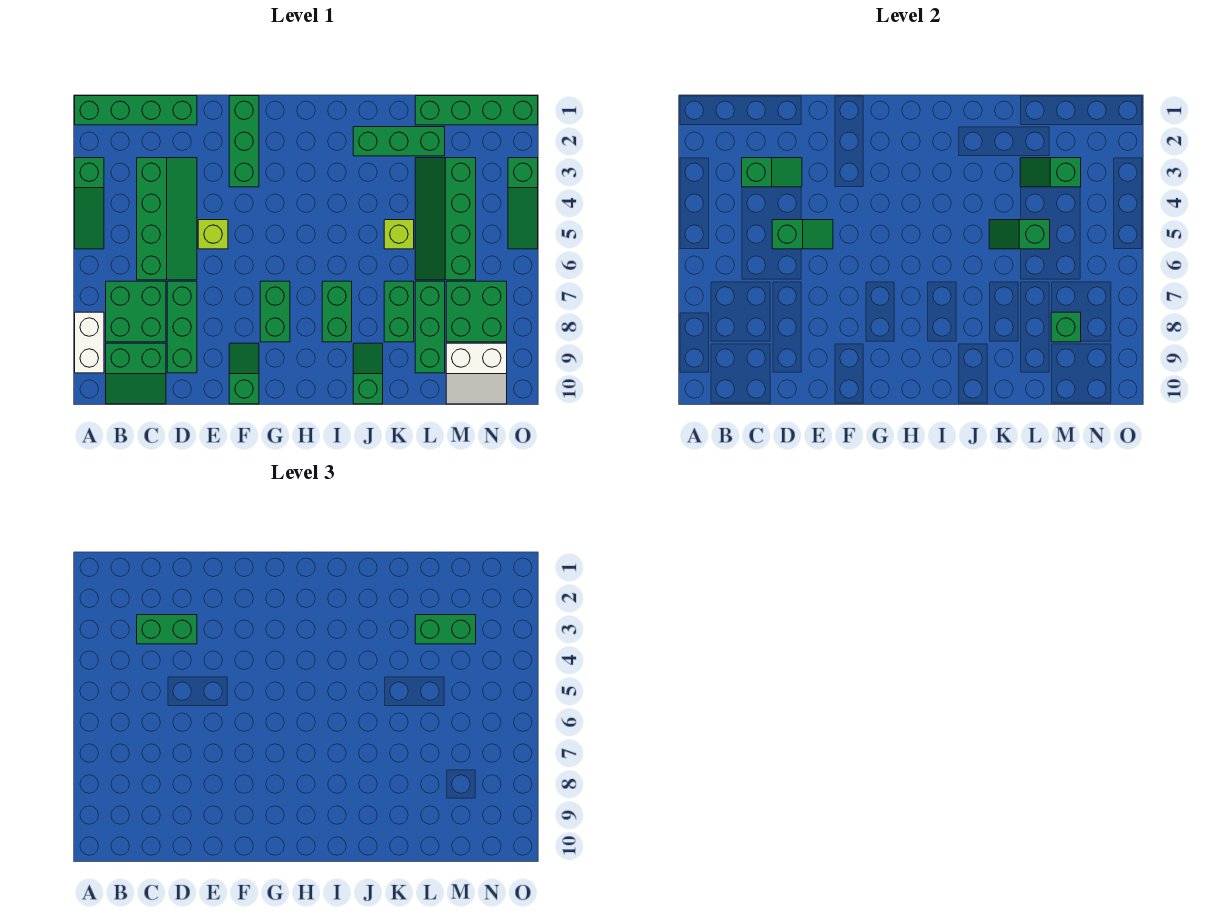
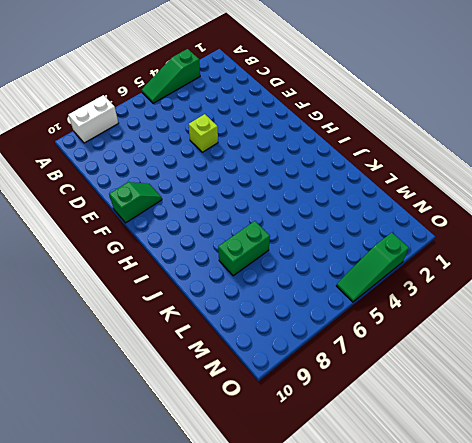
none -> green 1x4 brick [75,96,197,125]
none -> green 2x2 brick [106,281,166,342]
none -> green 2x2 slope [106,343,166,404]

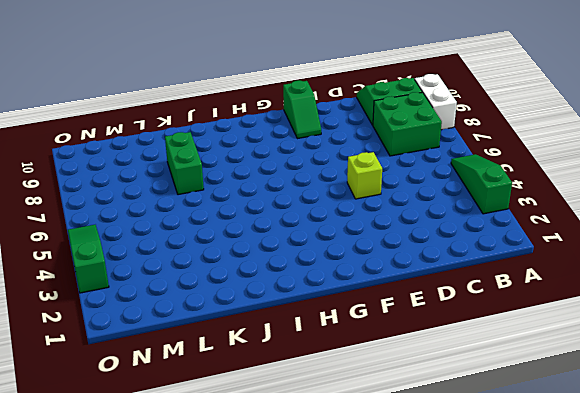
none -> green 1x4 brick [75,96,197,125]
none -> green 2x4 slope [137,158,197,280]
none -> green 1x3 brick [167,281,197,373]

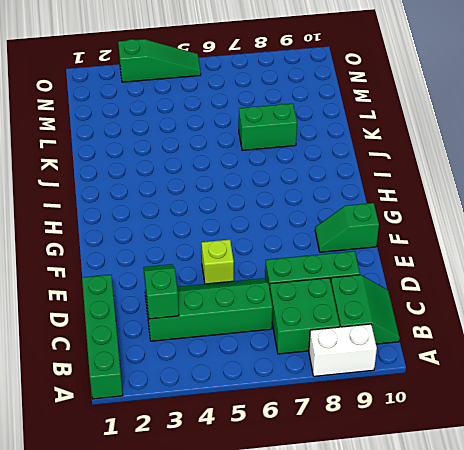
none -> green 1x3 slope [75,158,104,249]
none -> green 1x3 brick [229,96,259,187]
none -> green 1x2 brick [260,281,290,342]

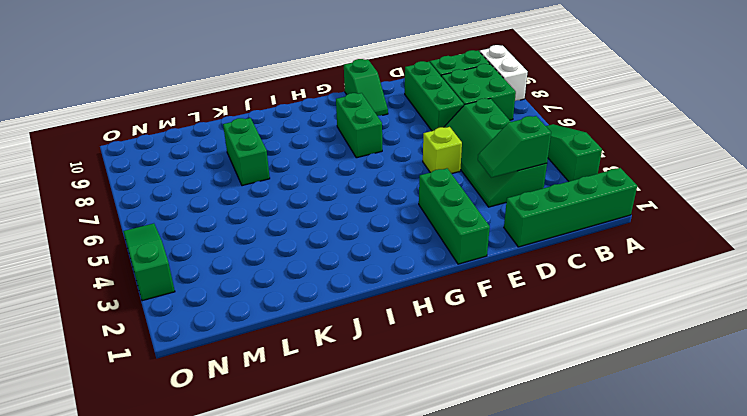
none -> green 1x2 brick [322,281,352,342]
none -> green 1x3 brick [353,127,445,156]
none -> green 1x2 slope [353,343,383,404]

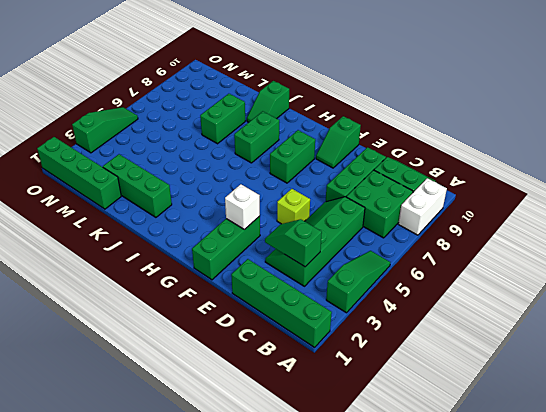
white 1x1 brick [225,184,260,230] -> none
none -> lime 1x1 brick [384,220,414,249]
none -> green 2x4 slope [415,158,476,280]
none -> green 1x3 brick [415,281,445,373]

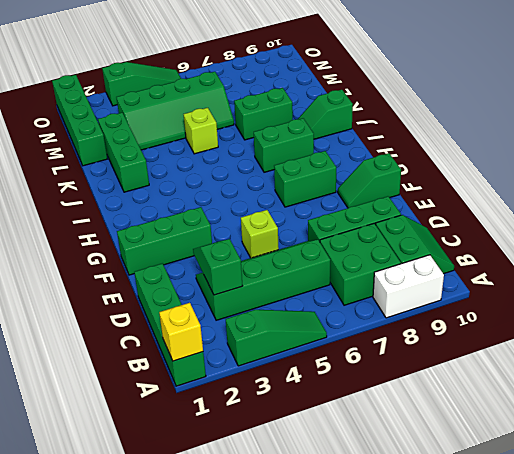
yellow 1x1 brick [159,303,203,361] -> none
none -> green 1x3 brick [415,281,445,373]
none -> green 2x2 brick [446,281,507,342]
none -> white 2x2 slope [446,343,507,404]

